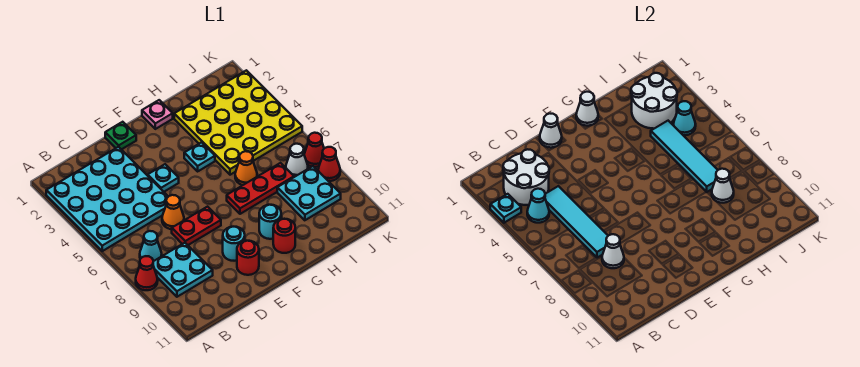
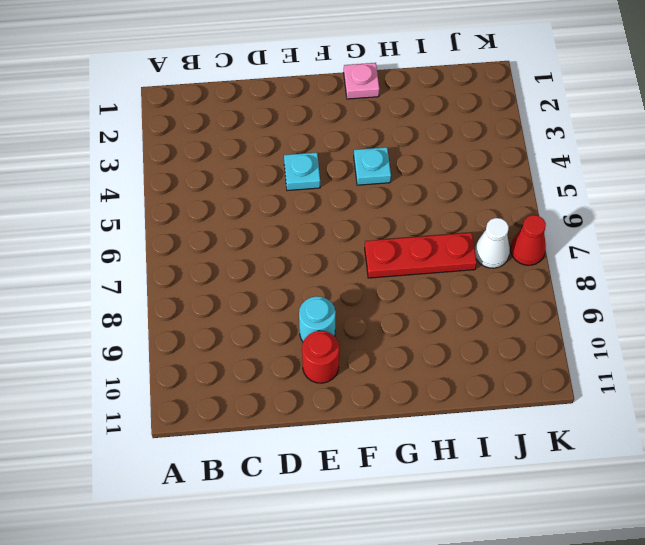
none -> cyan 4x4 plate [46,147,168,251]
none -> red 1x1 cone [136,256,158,290]
none -> cyan 1x1 cone [140,231,162,261]
none -> cyan 2x2 plate [153,243,213,297]

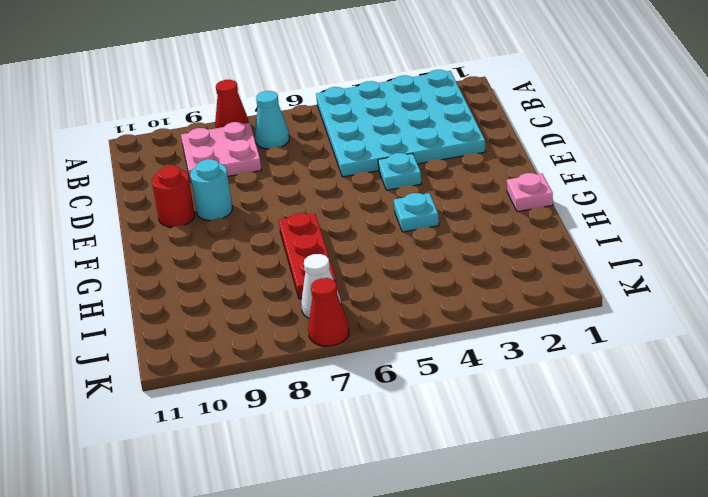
pink 2x2 plate [181,122,261,182] -> cyan 2x2 plate [153,243,213,297]
none -> orange 1x1 cone [162,195,184,229]
none -> red 1x2 plate [172,207,221,245]
none -> green 1x1 plate [105,122,136,150]
none -> cyan 1x1 round brick [259,205,281,239]

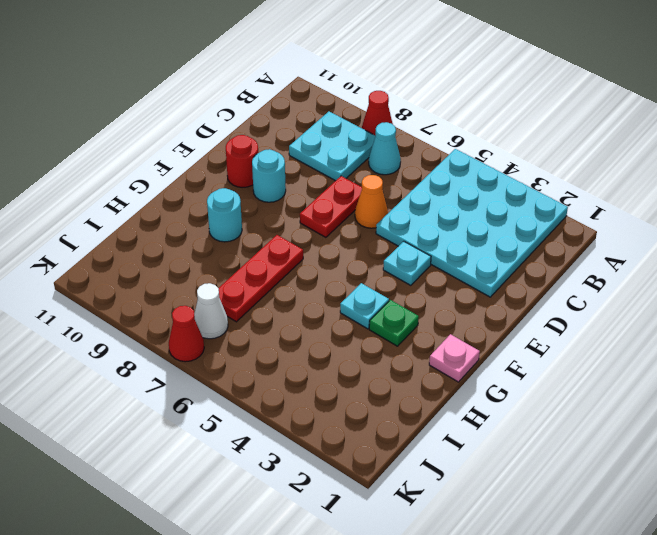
green 1x1 plate [369,300,419,346] -> green 1x1 plate moved to [105,122,136,150]
none -> red 1x1 round brick [273,219,295,253]
none -> yellow 4x4 plate [174,70,302,175]
none -> orange 1x1 cone [235,151,257,185]
none -> cyan 2x2 plate [277,166,341,220]

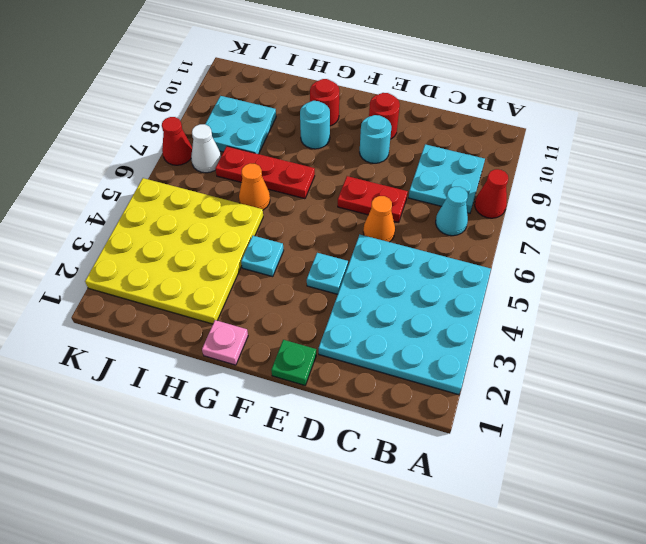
none -> red 1x1 cone [318,147,340,181]
none -> cyan 1x1 plate [490,194,521,223]
none -> white 2x2 round brick [503,149,549,205]
none -> cyan 1x1 cone [527,189,549,223]

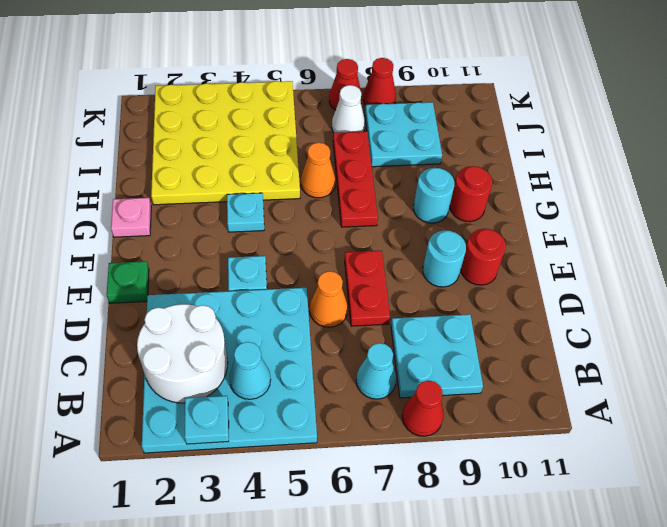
none -> cyan 1x4 tile [545,186,608,258]
none -> white 1x1 cone [602,234,624,268]
none -> white 1x1 cone [540,114,562,148]
none -> white 1x1 cone [576,92,598,126]

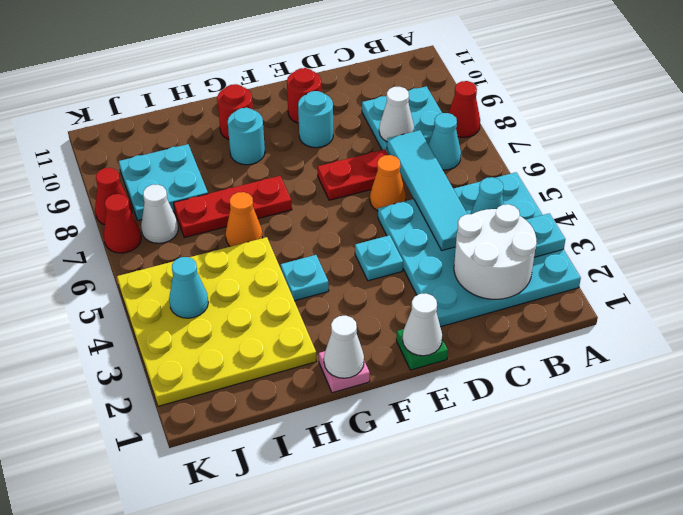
none -> white 2x2 round brick [631,73,677,129]
none -> cyan 1x4 tile [651,121,718,192]
none -> white 1x1 cone [712,169,734,203]

